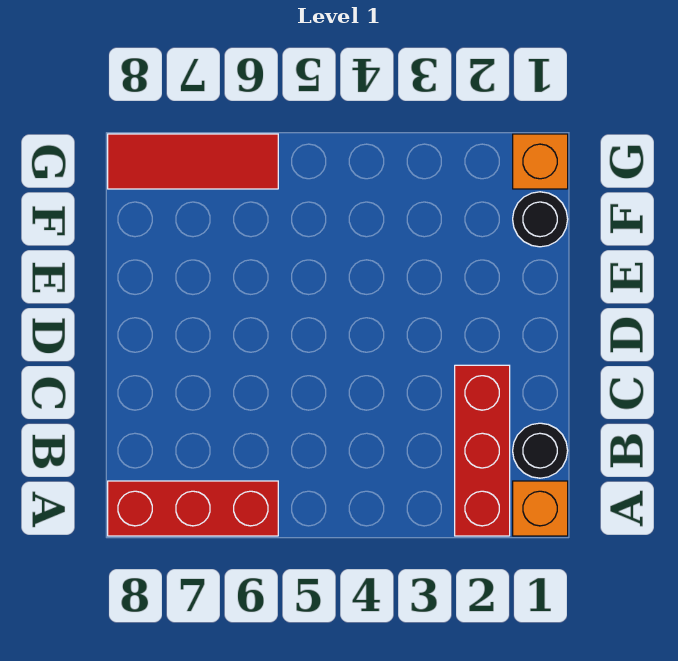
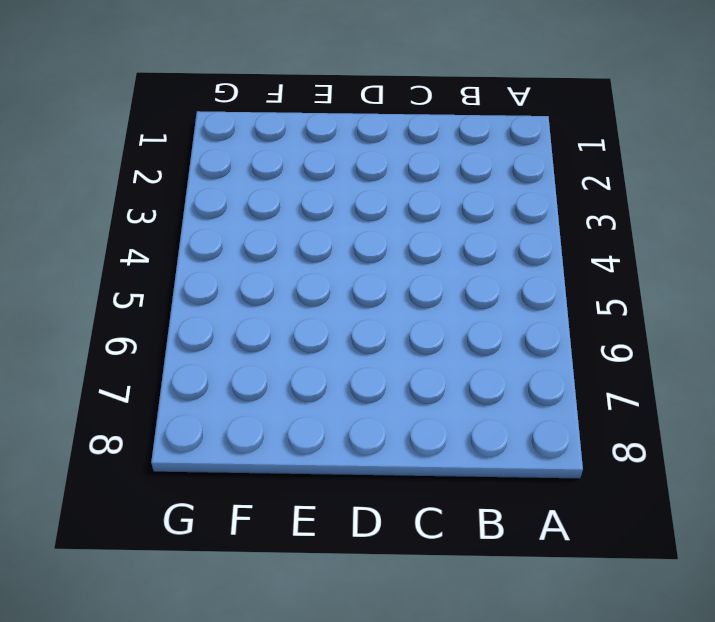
none -> orange 1x1 brick [513,481,568,536]
none -> red 1x3 brick [455,365,510,536]

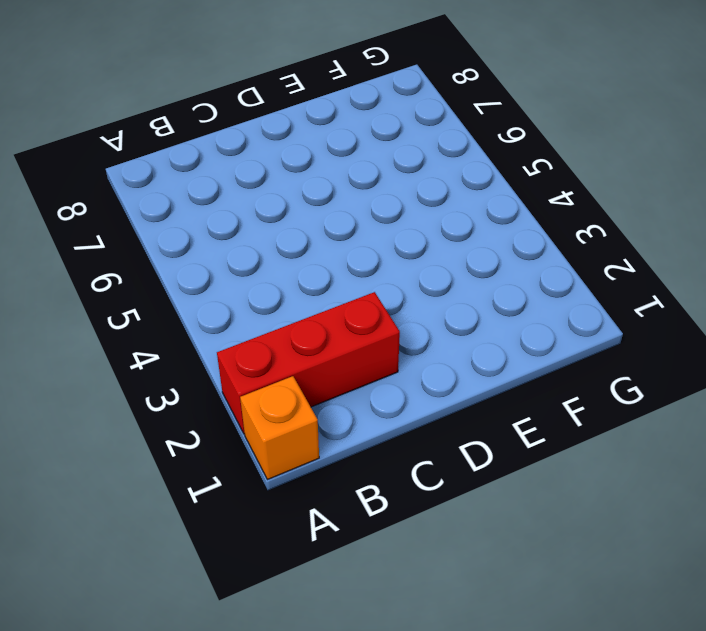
none -> red 1x3 brick [108,481,278,536]
none -> black 1x1 round brick [513,423,568,478]

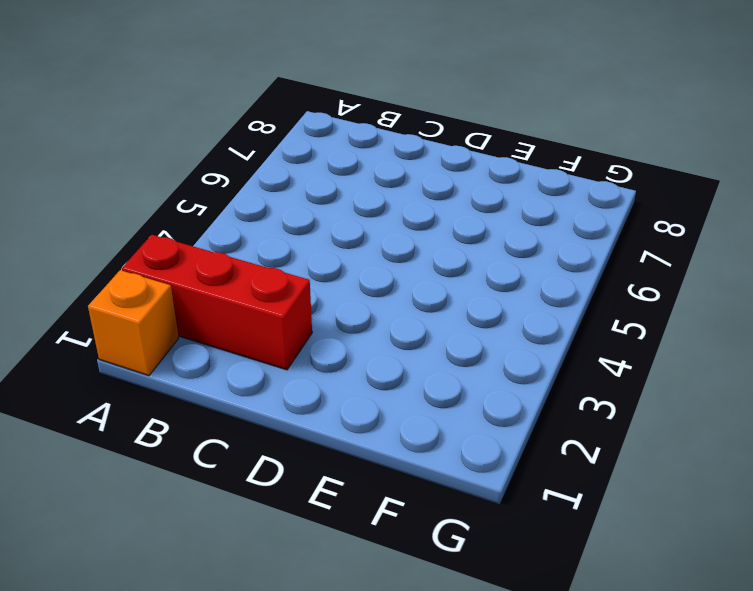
none -> red 1x3 brick [108,481,278,536]
none -> black 1x1 round brick [513,423,568,478]

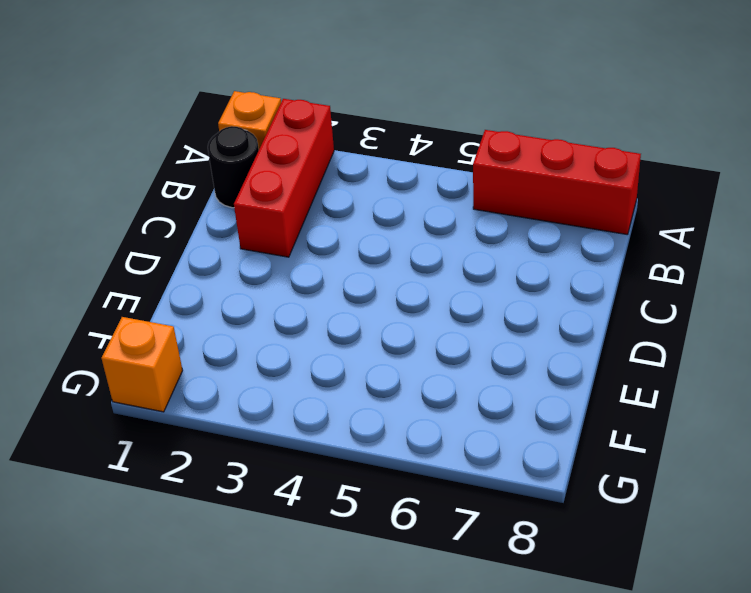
none -> black 1x1 round brick [513,192,568,247]
none -> red 1x3 tile [108,134,278,189]

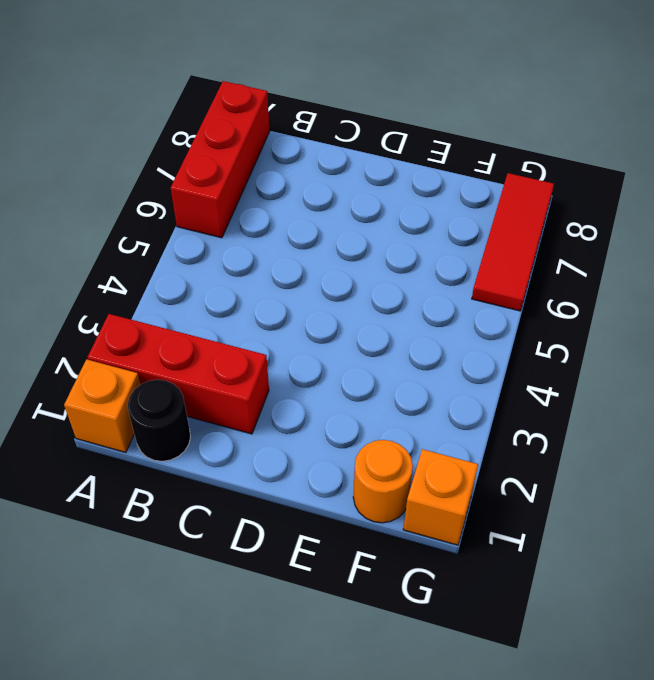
orange 1x1 round brick [353,440,413,523] -> black 1x1 round brick [513,192,568,247]

